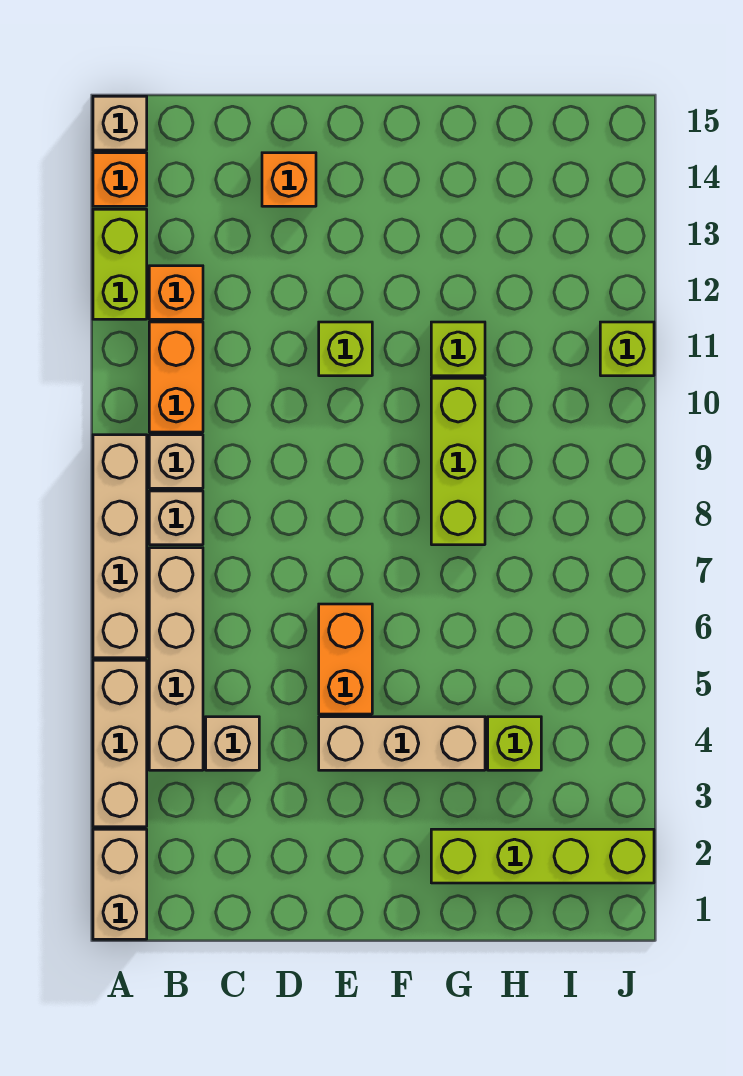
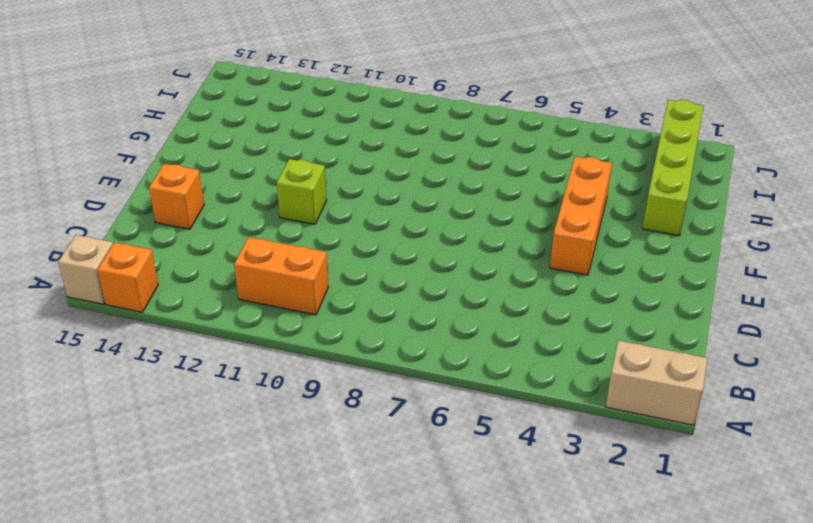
orange 1x3 brick [550,157,612,275] -> tan 1x3 brick [319,717,485,770]
none -> tan 1x3 brick [93,660,147,827]
none -> tan 1x4 brick [93,435,147,658]
none -> lime 1x2 brick [93,209,147,319]

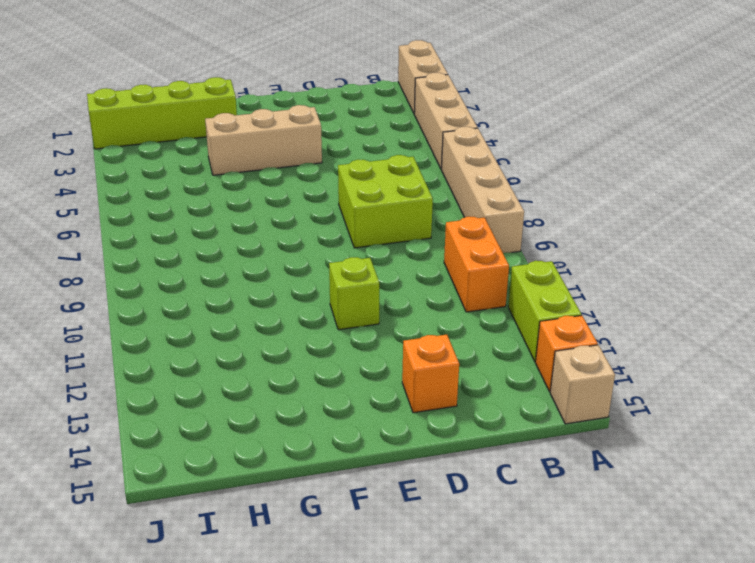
lime 2x2 brick [338,155,433,248] -> none
none -> tan 1x4 brick [149,548,203,770]
none -> tan 1x1 brick [149,491,203,545]
none -> tan 1x1 brick [149,435,203,488]

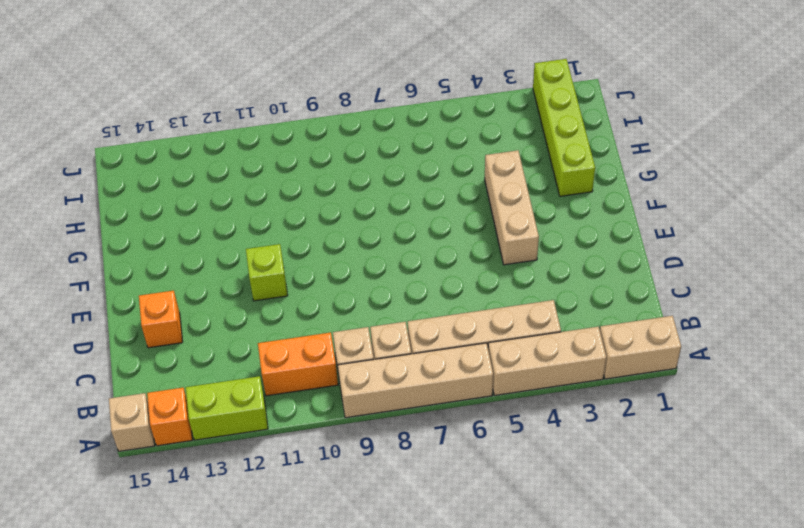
none -> orange 1x1 brick [149,266,203,319]
none -> tan 1x1 brick [206,717,259,770]
none -> orange 1x2 brick [319,604,372,714]

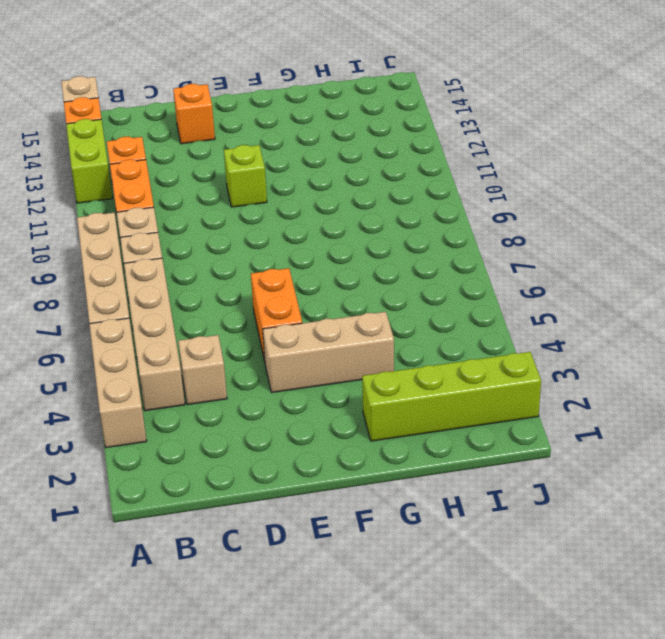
none -> tan 1x2 brick [93,829,147,939]
none -> lime 1x3 brick [431,378,485,545]
none -> lime 1x1 brick [431,322,485,376]

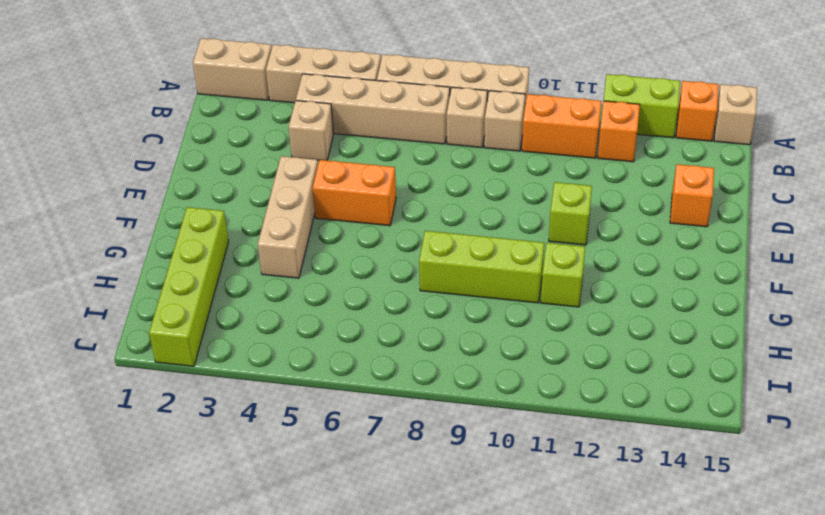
none -> lime 1x1 brick [488,717,541,770]
none -> lime 1x1 brick [600,322,654,376]

